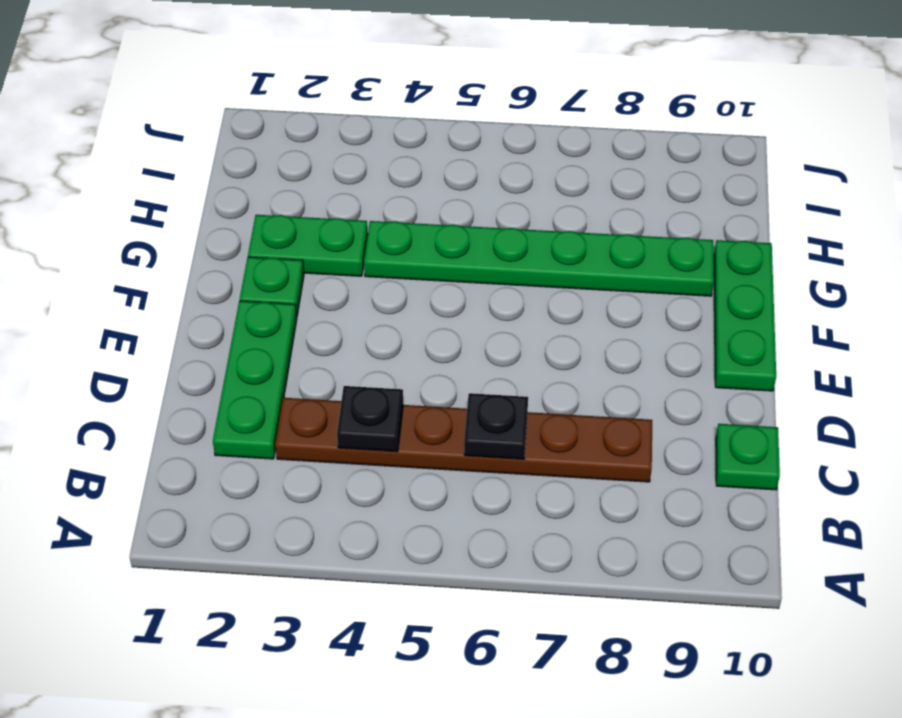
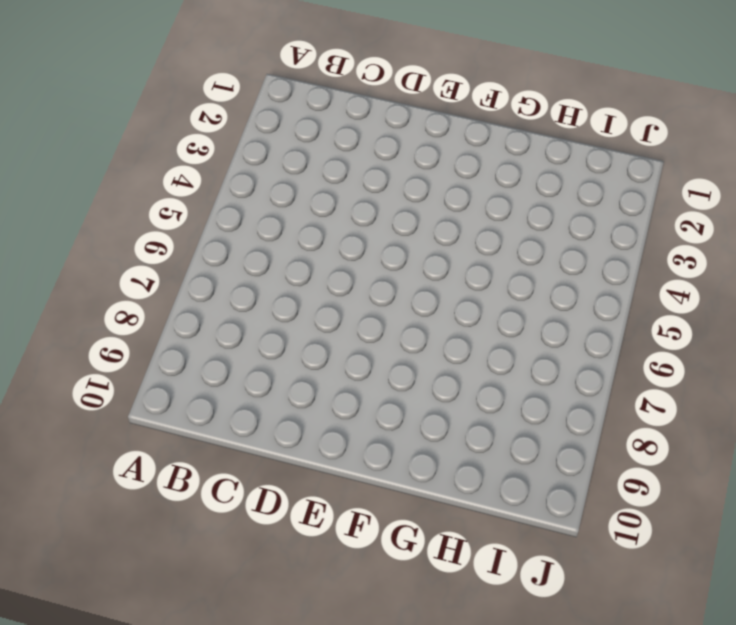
none -> green 1x3 plate [213,301,297,459]
none -> brown 1x6 plate [275,398,652,482]

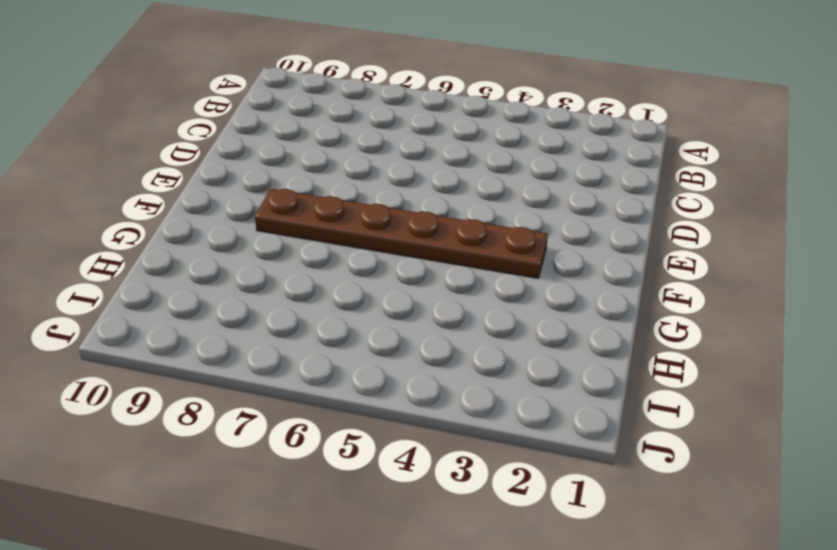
brown 1x6 plate [255,189,548,278] -> brown 1x6 plate moved to [275,398,652,482]
none -> green 1x3 plate [213,301,297,459]
none -> green 1x1 plate [716,424,780,490]

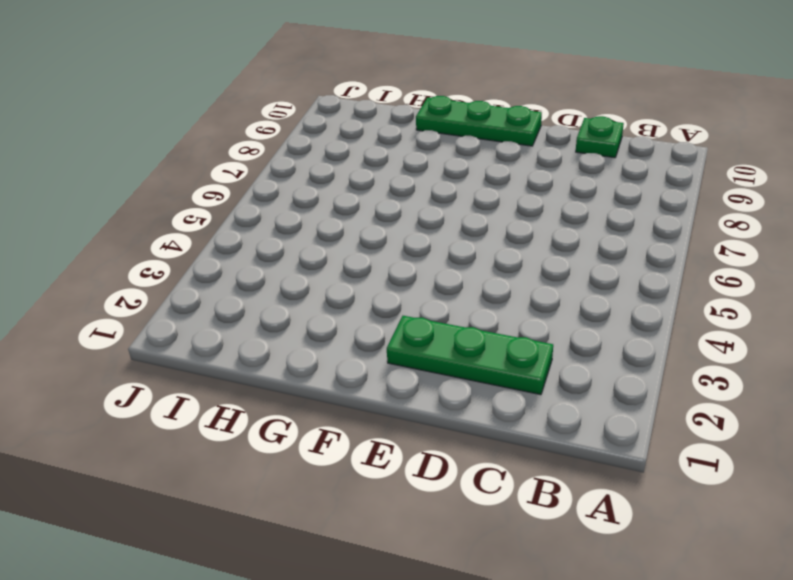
none -> brown 1x6 plate [275,398,652,482]
none -> green 1x1 plate [240,257,304,315]

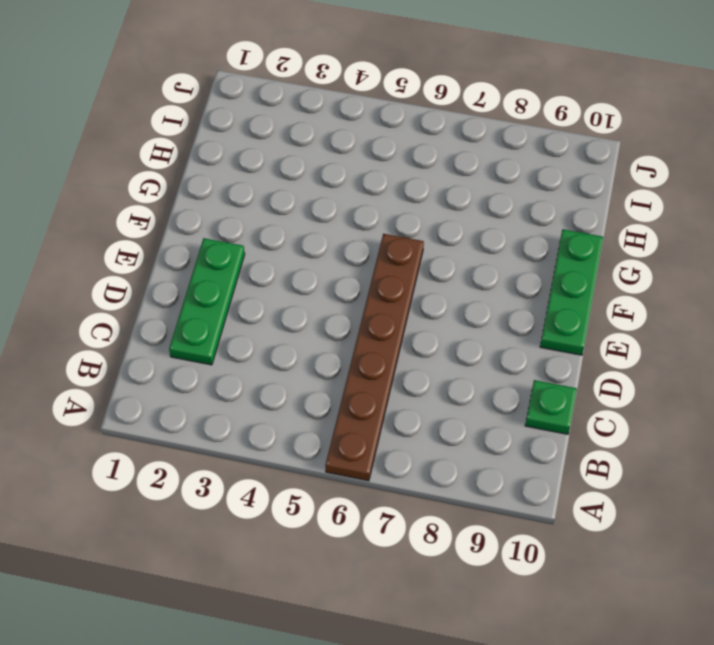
brown 1x6 plate [325,234,424,481] -> brown 1x6 plate turned to [275,398,652,482]
none -> green 1x1 plate [240,257,304,315]
none -> green 1x2 plate [248,215,368,276]

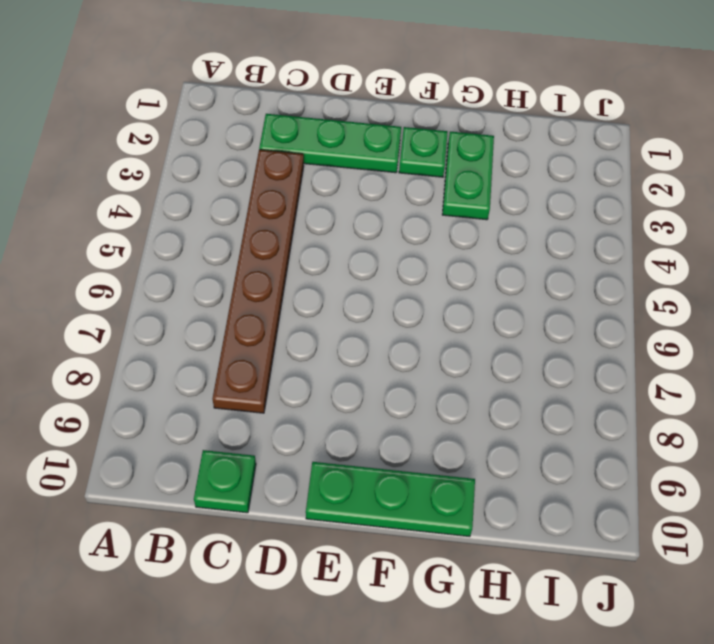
none -> green 1x6 plate [364,221,714,296]
none -> black 1x1 plate [337,386,403,452]

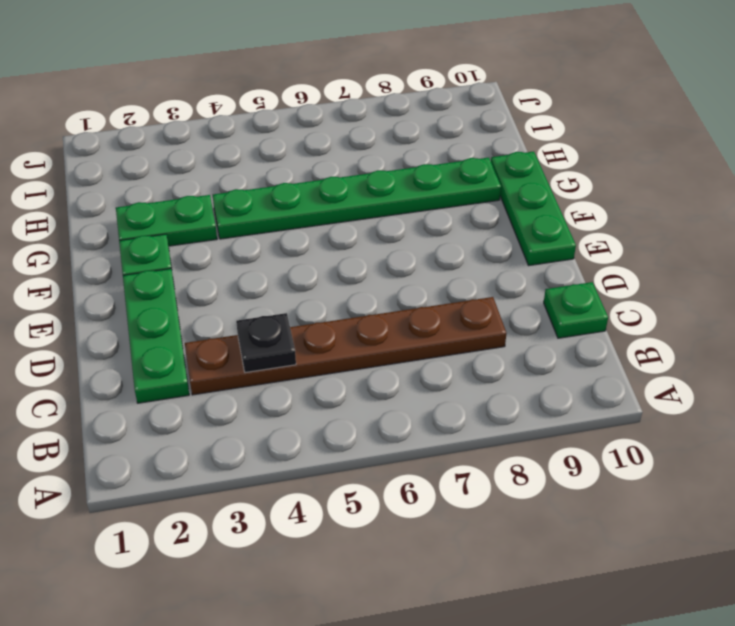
none -> black 1x1 plate [464,393,528,459]

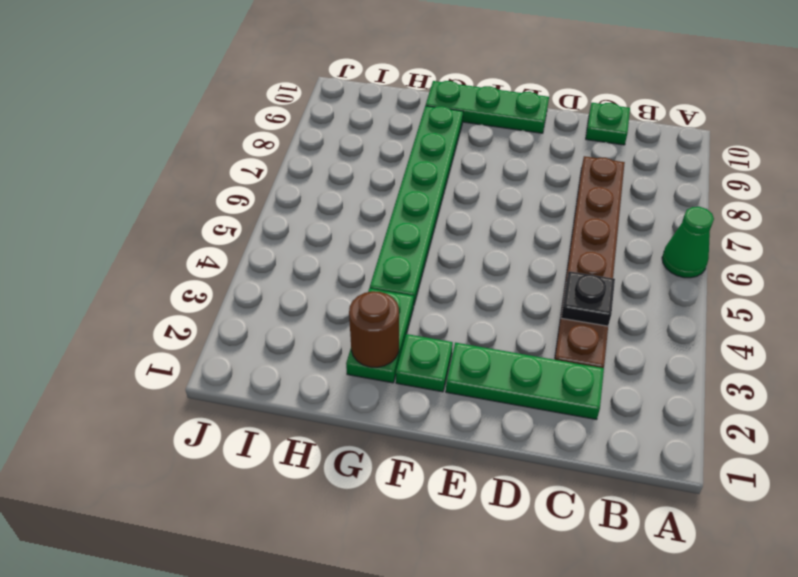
green 1x1 cone [662,207,714,278] -> none
brown 1x1 round brick [349,291,399,367] -> none
none -> black 1x1 plate [464,393,528,459]

